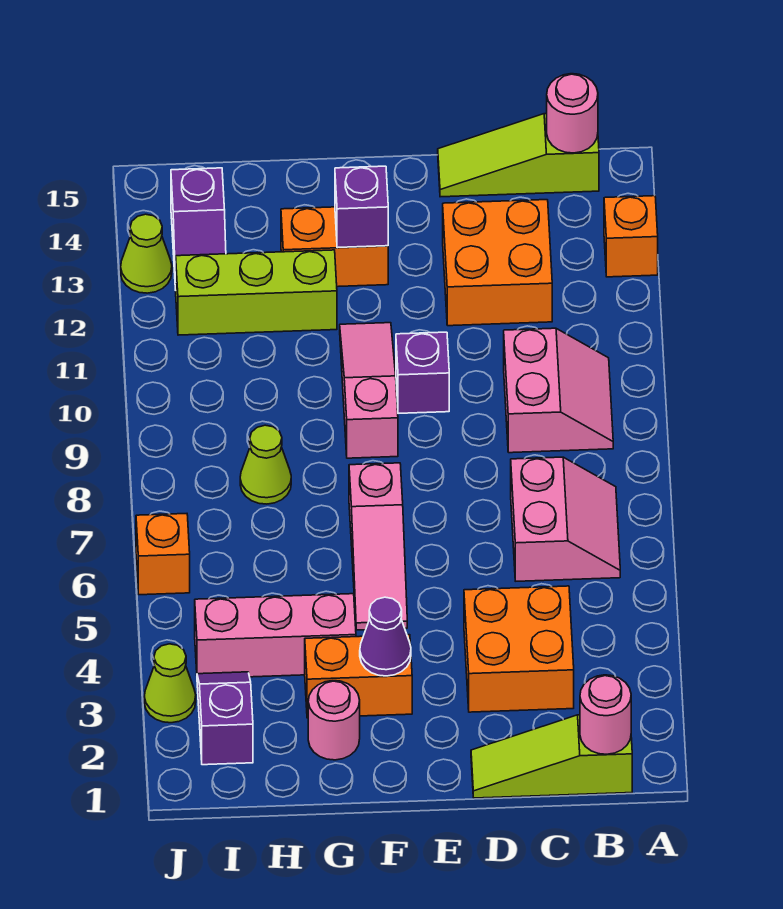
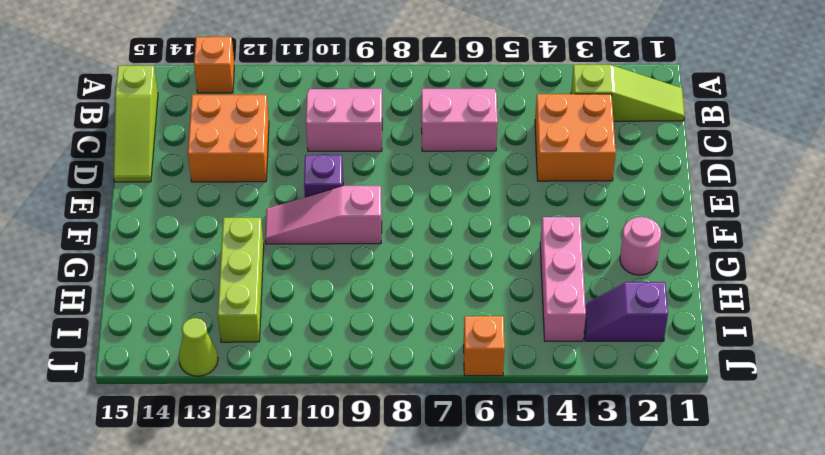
lime 1x3 slope [571,65,685,121] -> lime 1x3 slope turned to [471,715,632,798]
none -> orange 1x2 brick [305,635,412,718]
none -> pink 1x3 slope [349,463,407,630]
none -> orange 1x2 brick [281,207,388,287]

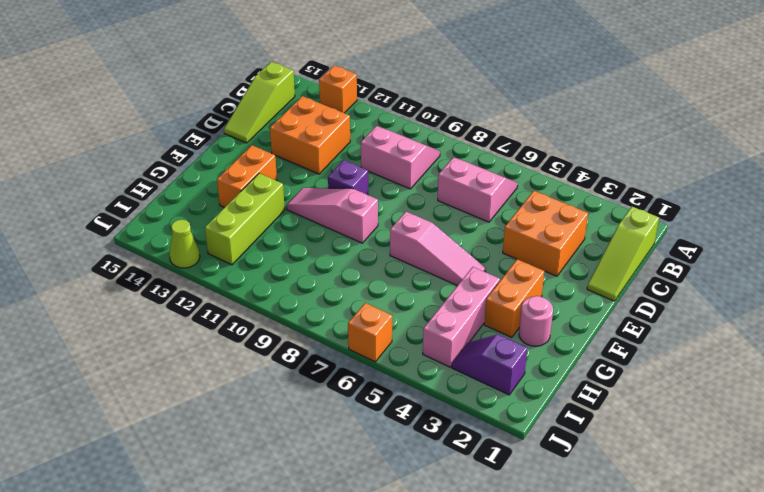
none -> lime 1x1 cone [240,425,291,504]
none -> purple 1x2 slope [171,168,226,290]
none -> lime 1x1 cone [144,644,196,723]

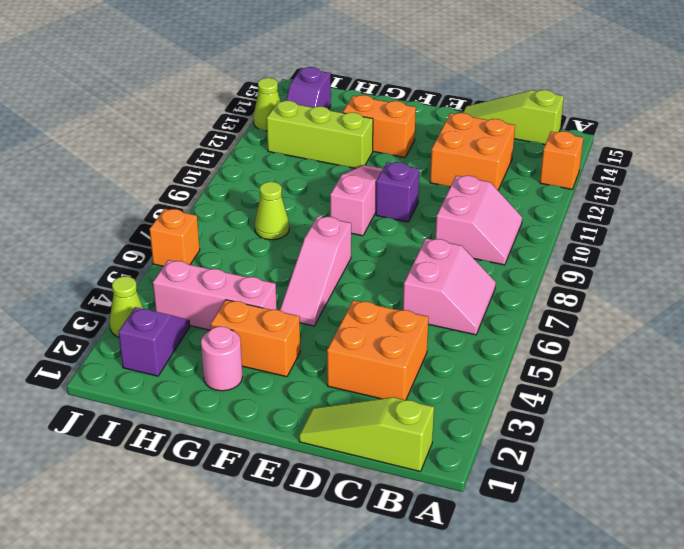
none -> pink 1x1 round brick [580,675,631,754]
none -> pink 1x1 round brick [547,74,598,153]
none -> purple 1x1 cone [360,597,411,676]

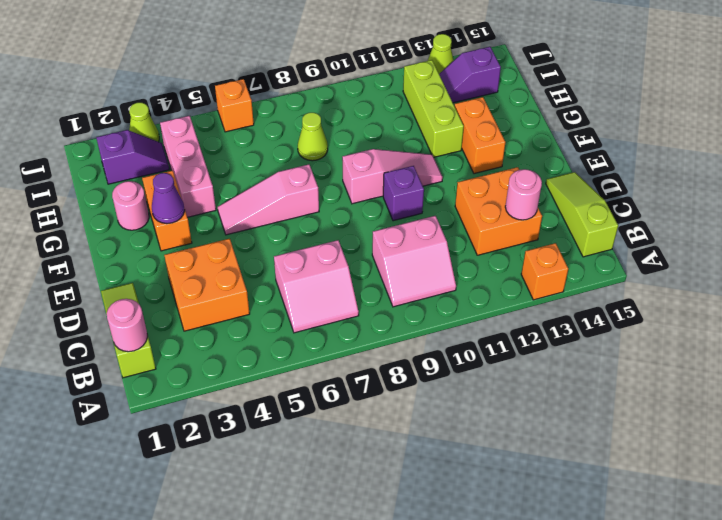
pink 1x1 round brick [505,169,542,220] -> pink 1x1 round brick moved to [547,74,598,153]
none -> purple 1x1 brick [335,166,388,248]

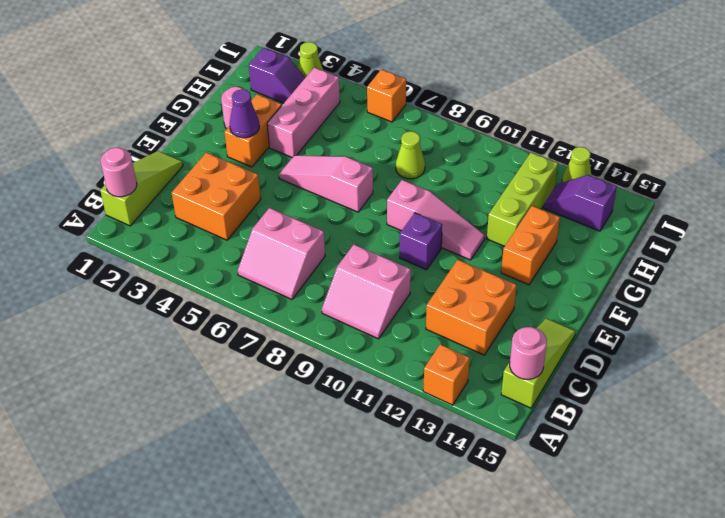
none -> purple 1x1 brick [335,166,388,248]

